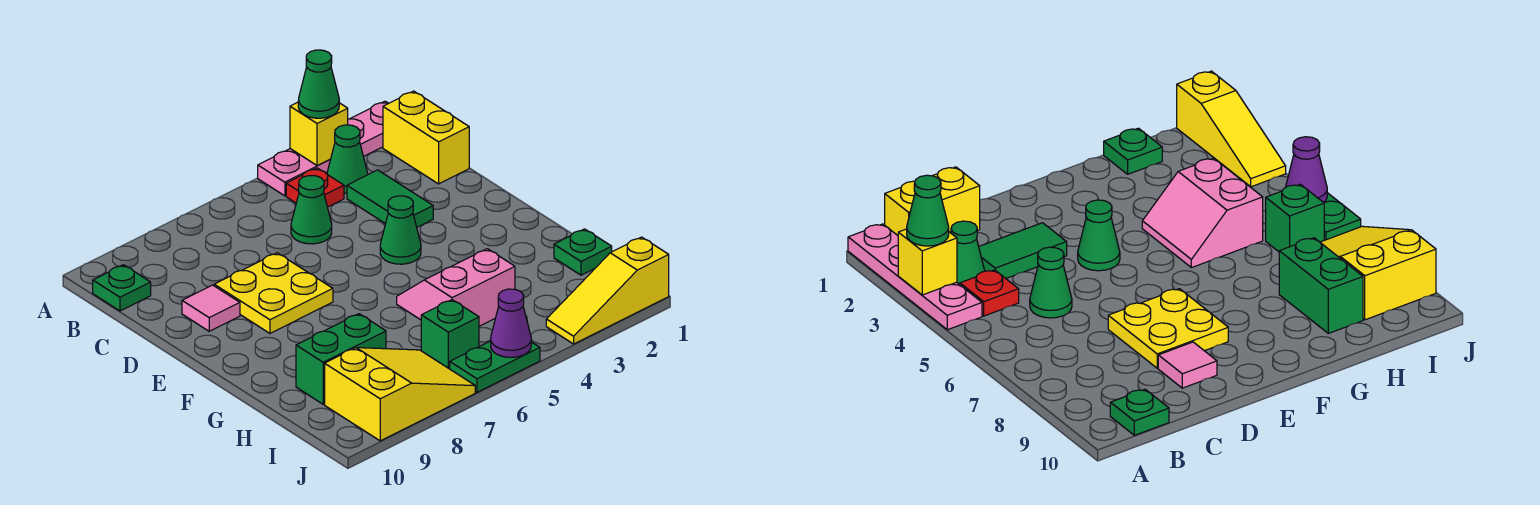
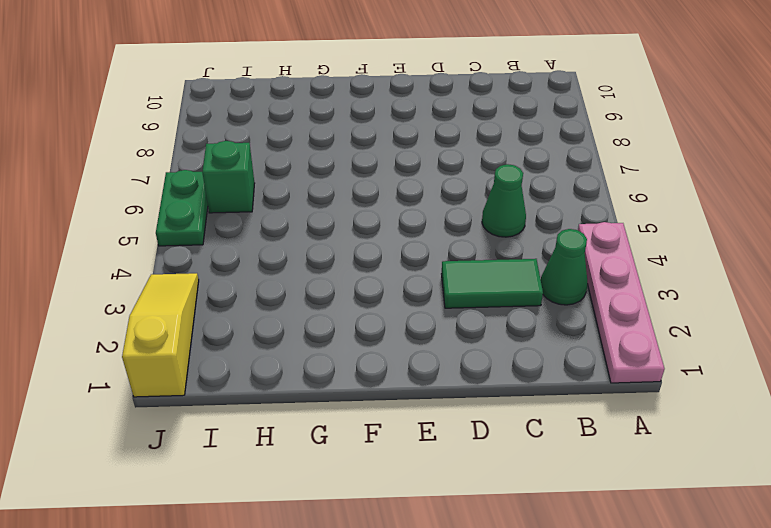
none -> yellow 1x2 brick [383,91,469,184]
none -> red 1x1 plate [286,168,344,207]
none -> green 1x1 plate [93,265,151,311]

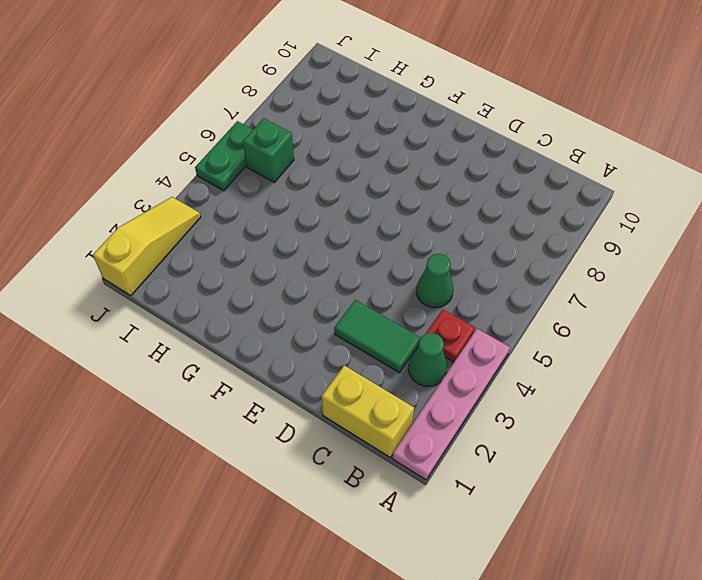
none -> green 1x1 plate [93,265,151,311]
none -> yellow 2x2 plate [214,253,333,333]
none -> pink 1x1 tile [182,285,240,331]

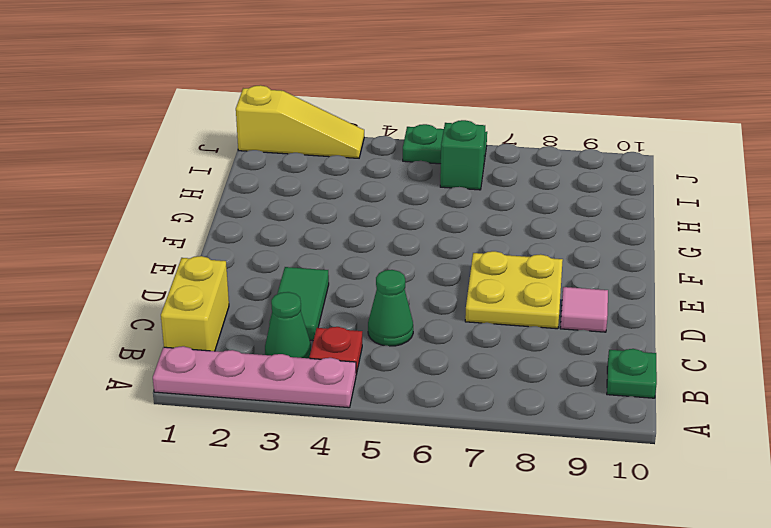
none -> green 1x1 cone [380,196,421,264]
none -> pink 2x2 slope [397,249,515,326]
none -> green 1x1 plate [554,229,612,275]

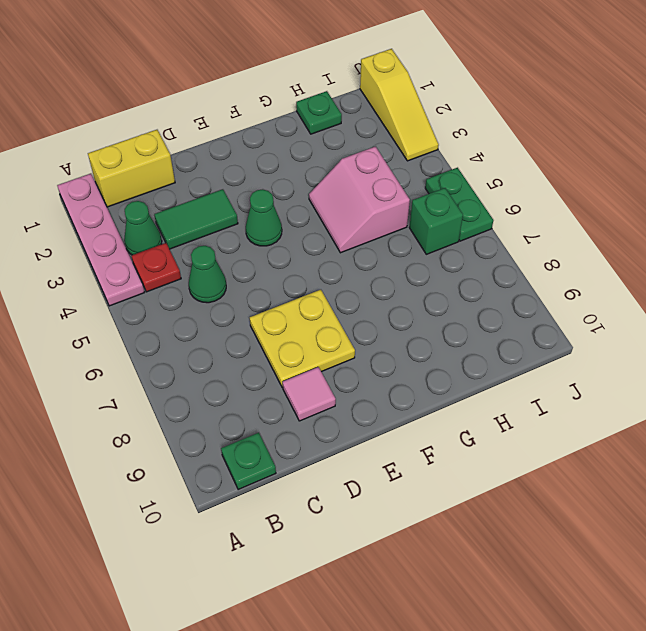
none -> green 1x2 brick [296,314,386,404]
none -> yellow 2x3 slope [325,348,475,441]
none -> yellow 1x1 brick [290,102,348,166]

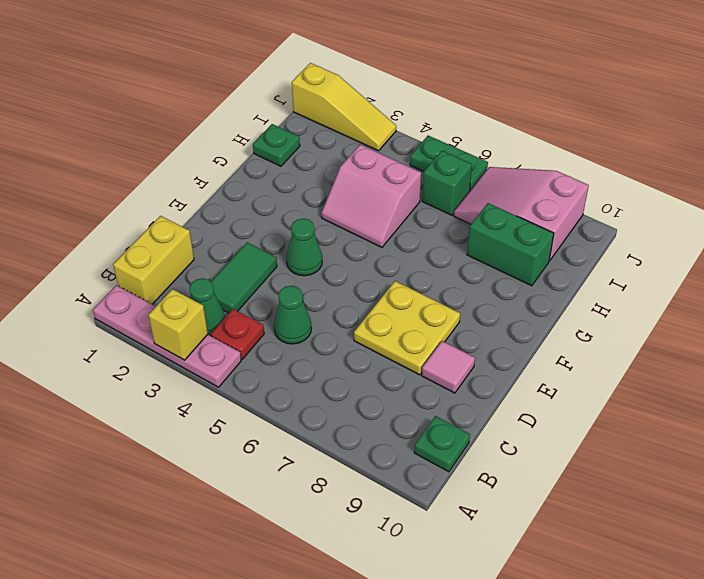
pink 2x3 slope [454,167,589,261] -> yellow 2x3 slope [325,348,475,441]
none -> purple 1x1 cone [491,289,531,357]
none -> green 1x1 cone [298,50,339,118]

